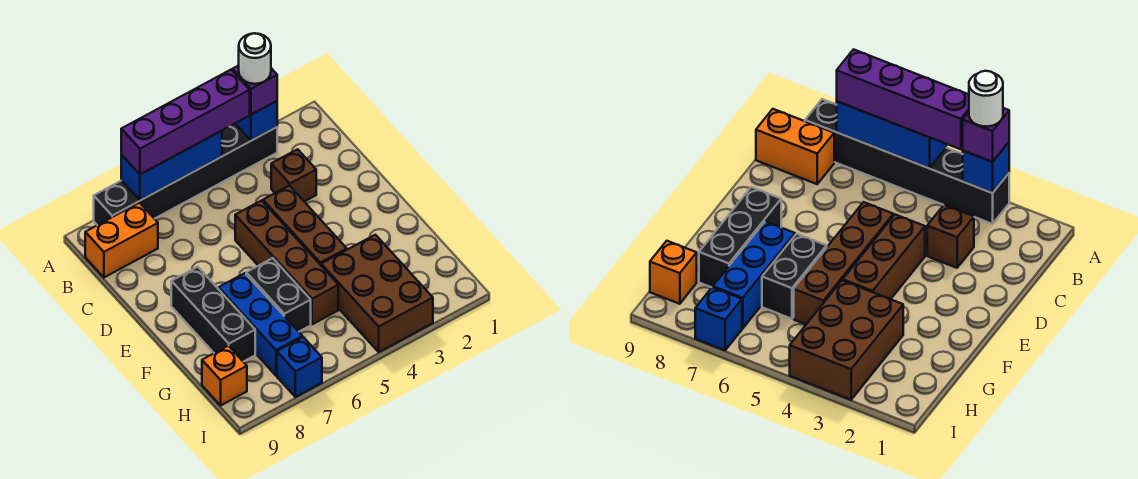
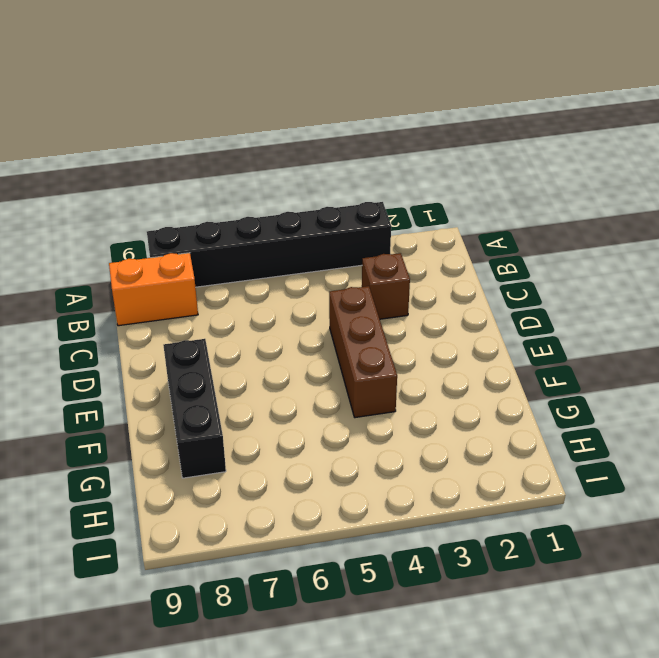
none -> brown 1x4 brick [235,201,338,324]
none -> black 1x2 brick [246,258,311,332]
none -> blue 1x3 brick [219,273,302,376]

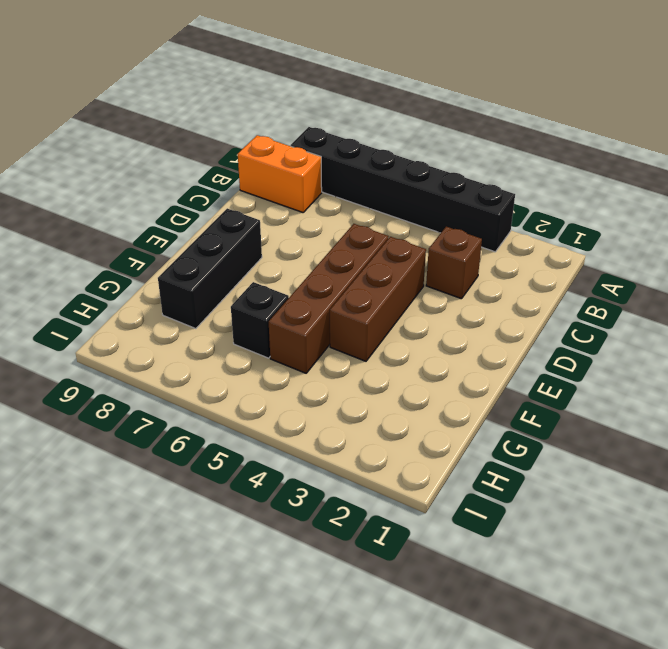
black 1x1 brick [231,282,289,358] -> black 1x2 brick [246,258,311,332]
none -> blue 1x3 brick [219,273,302,376]
none -> brown 2x3 brick [321,235,433,352]
none -> orange 1x1 brick [202,346,247,405]

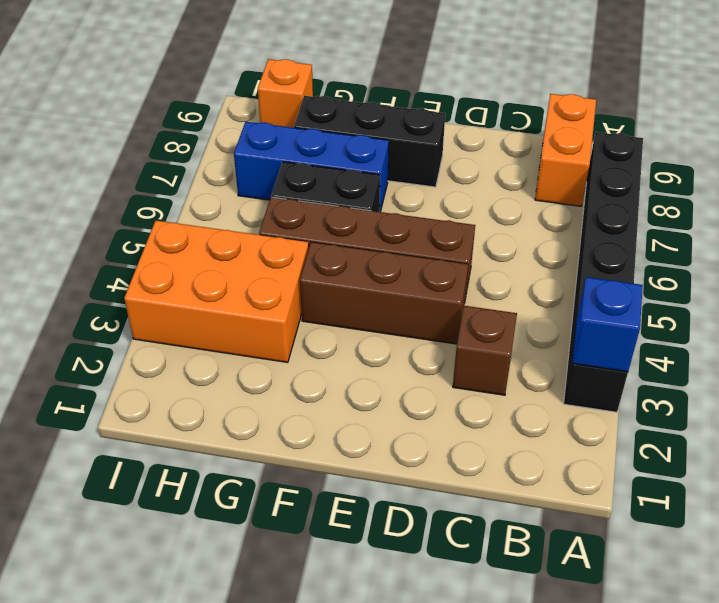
orange 2x3 brick [124,221,309,362] -> brown 2x3 brick [321,235,433,352]
none -> blue 1x1 brick [277,337,322,397]
none -> blue 1x3 brick [121,131,222,200]
none -> purple 1x1 brick [232,65,277,115]

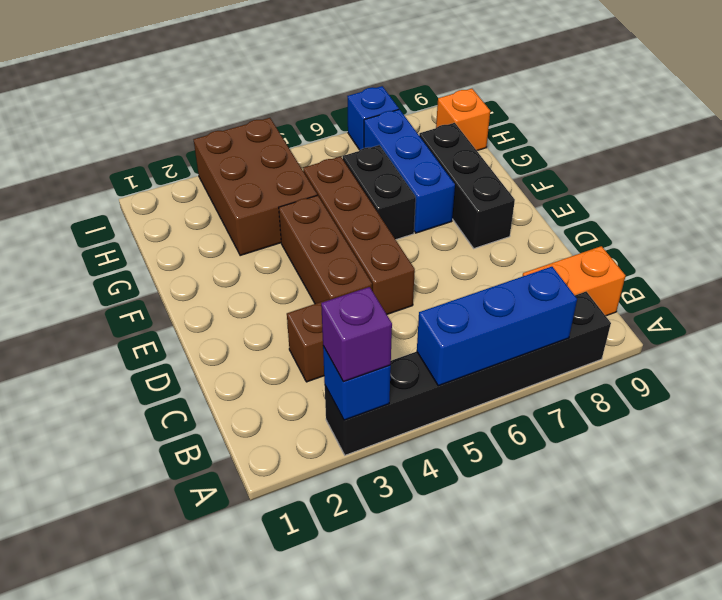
none -> purple 1x4 brick [121,70,250,174]
none -> white 1x1 round brick [239,33,271,84]

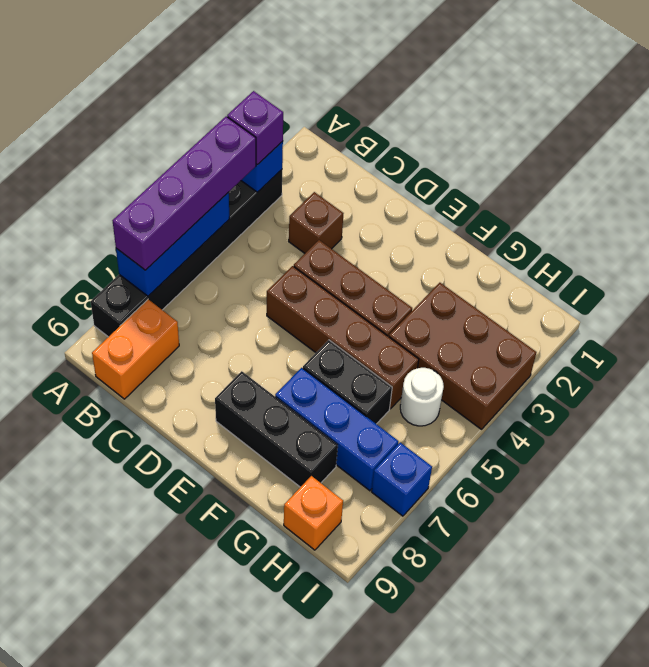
white 1x1 round brick [400,368,444,426] -> white 1x1 round brick moved to [239,33,271,84]

